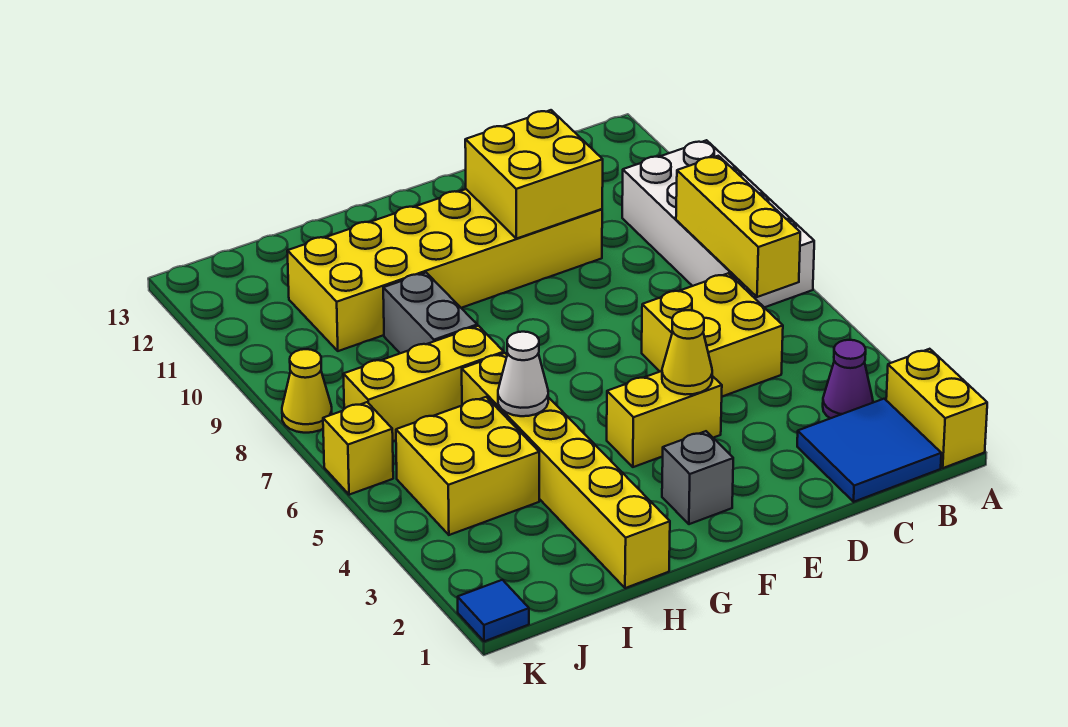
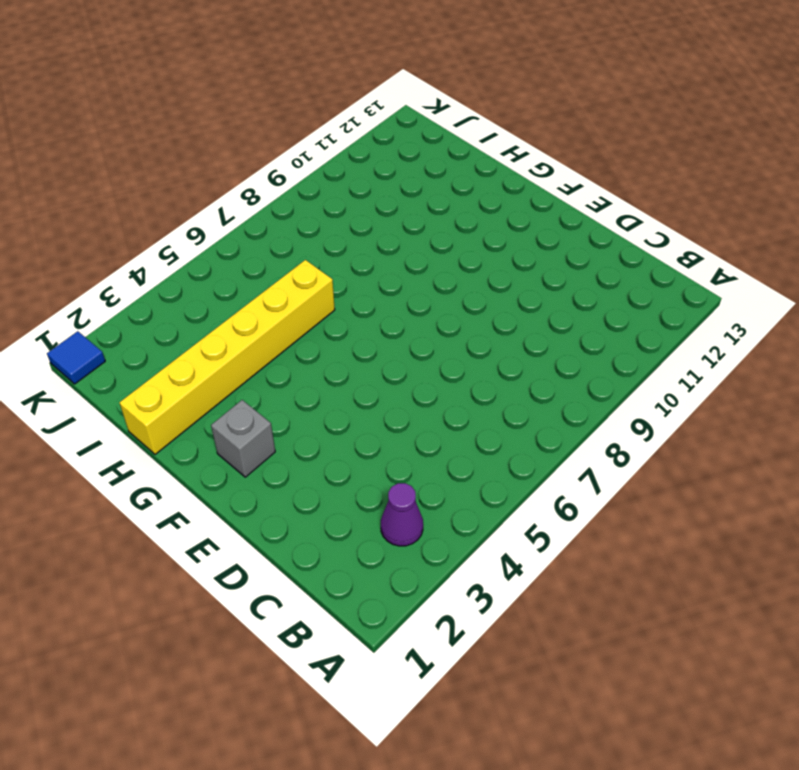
none -> yellow 1x2 brick [886,349,987,468]
none -> white 2x4 brick [622,140,814,307]
none -> blue 2x2 tile [797,399,941,502]

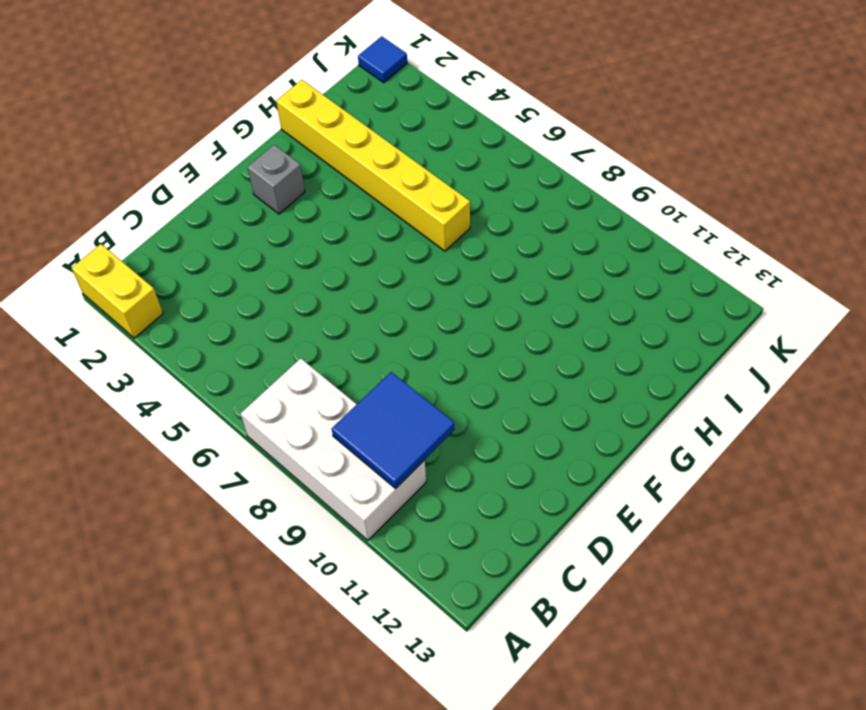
blue 2x2 tile [332,372,455,488] -> blue 2x2 tile moved to [797,399,941,502]
none -> purple 1x1 cone [823,340,873,418]
none -> yellow 2x2 brick [642,273,783,397]
none -> yellow 2x6 brick [287,189,602,351]

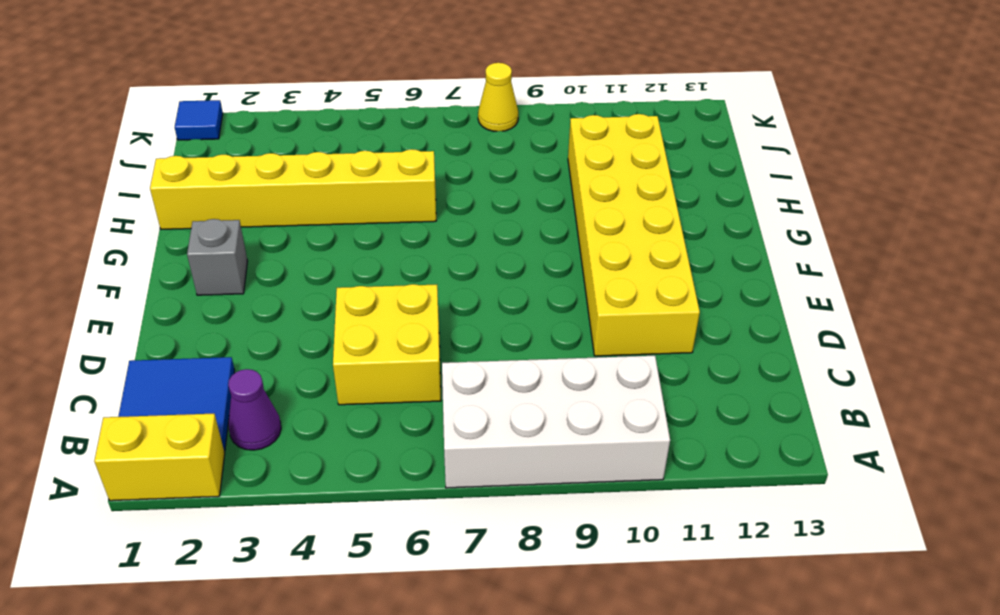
none -> yellow 1x2 brick [607,371,722,467]
none -> yellow 1x3 brick [343,326,504,441]
none -> grey 1x2 brick [383,273,477,353]

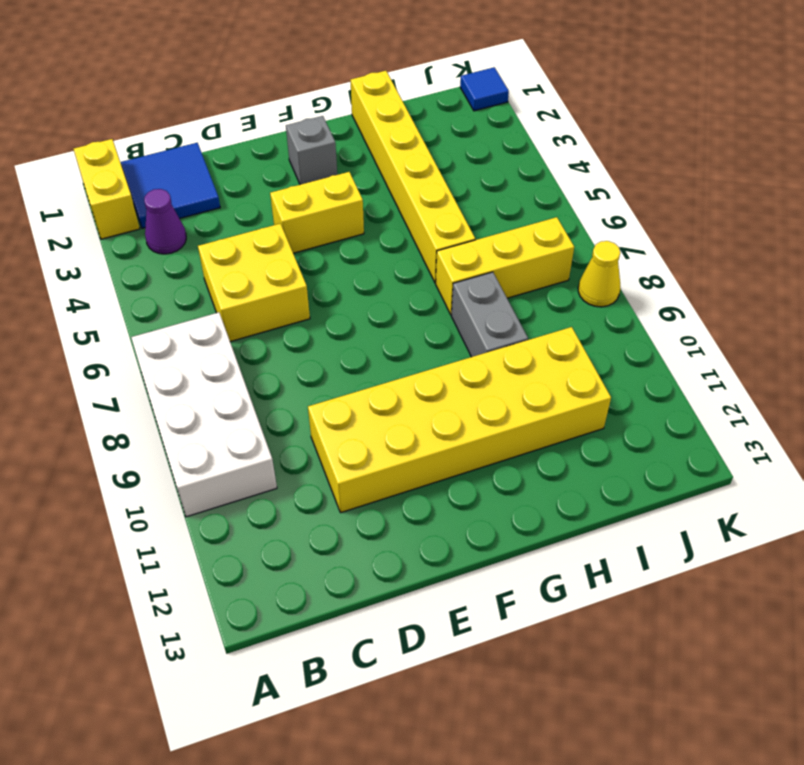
none -> yellow 2x2 brick [396,397,539,535]
none -> yellow 1x1 brick [323,402,393,495]
none -> yellow 1x3 brick [676,156,800,297]

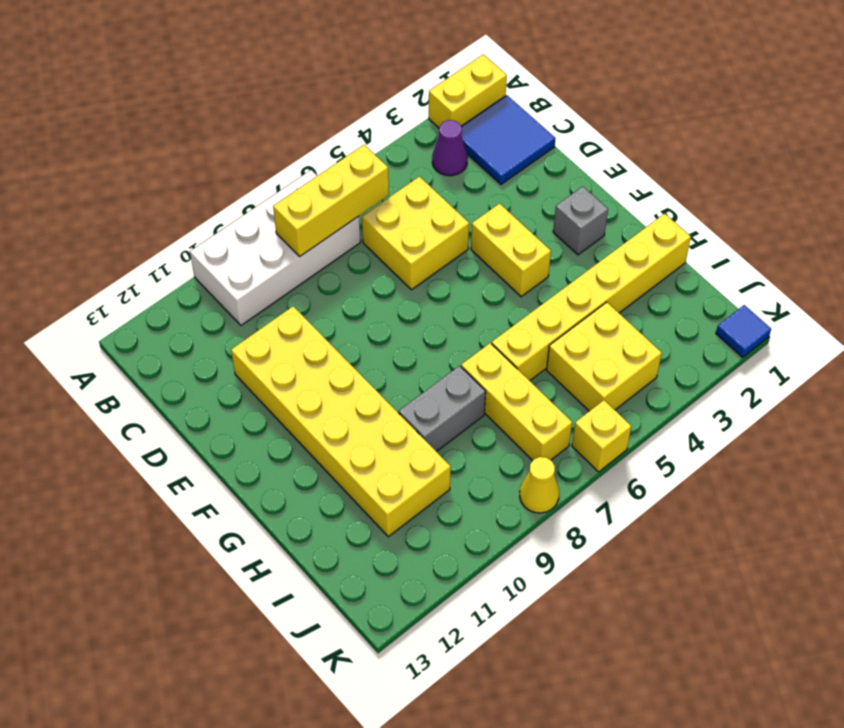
none -> yellow 2x2 brick [465,110,603,239]
none -> yellow 1x1 cone [662,310,712,395]
none -> white 1x1 cone [498,332,548,416]

